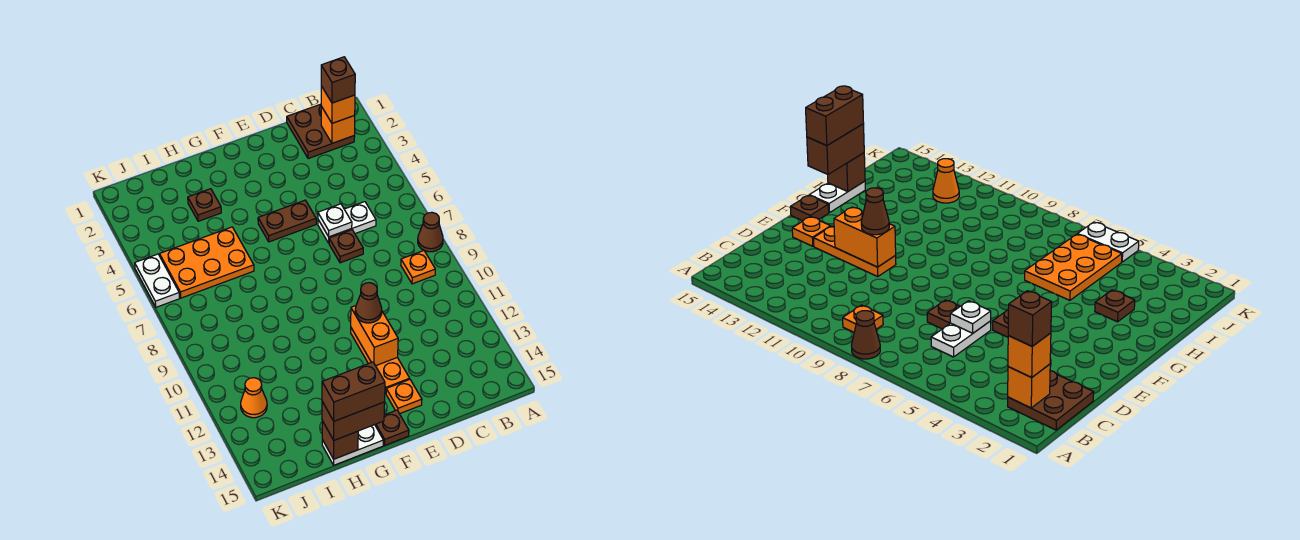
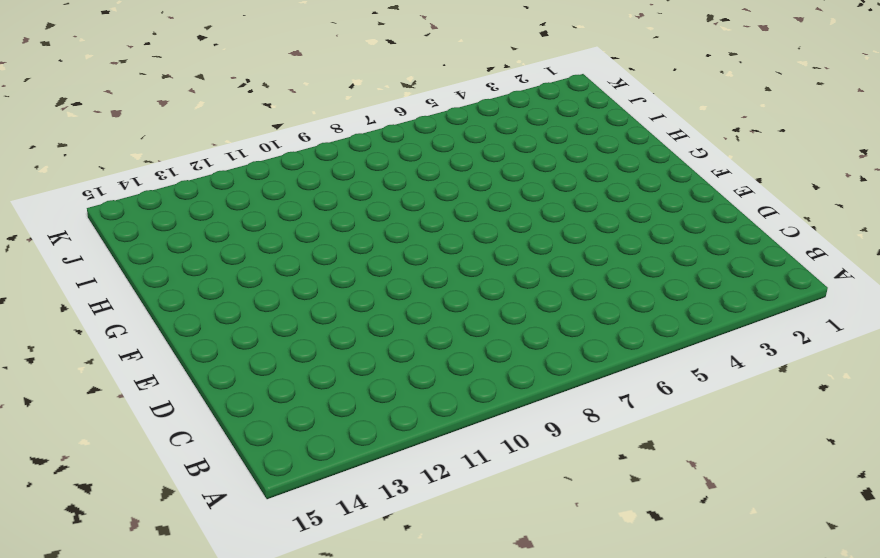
none -> brown 1x1 cone [418,212,443,252]
none -> brown 2x2 plate [287,104,355,159]
none -> orange 1x1 plate [401,251,435,284]

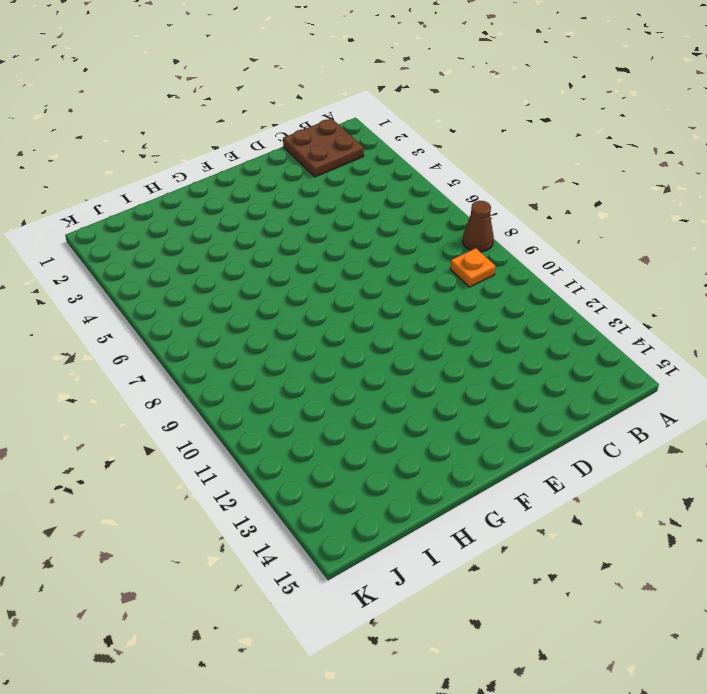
none -> white 1x2 plate [318,202,376,243]
none -> brown 1x1 plate [329,230,363,263]
none -> brown 1x2 plate [258,200,316,242]

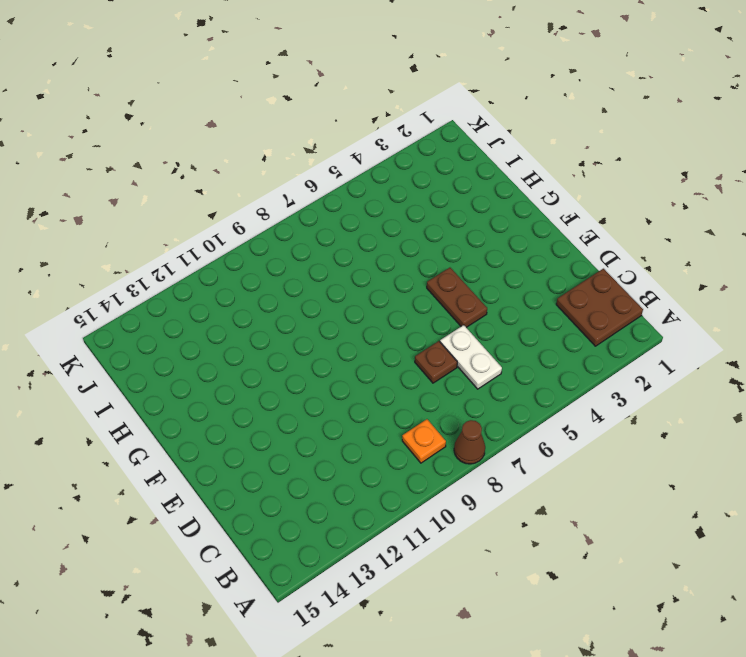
none -> orange 1x3 plate [351,328,410,393]
none -> orange 1x1 plate [386,380,422,414]
none -> brown 1x1 plate [375,410,409,445]

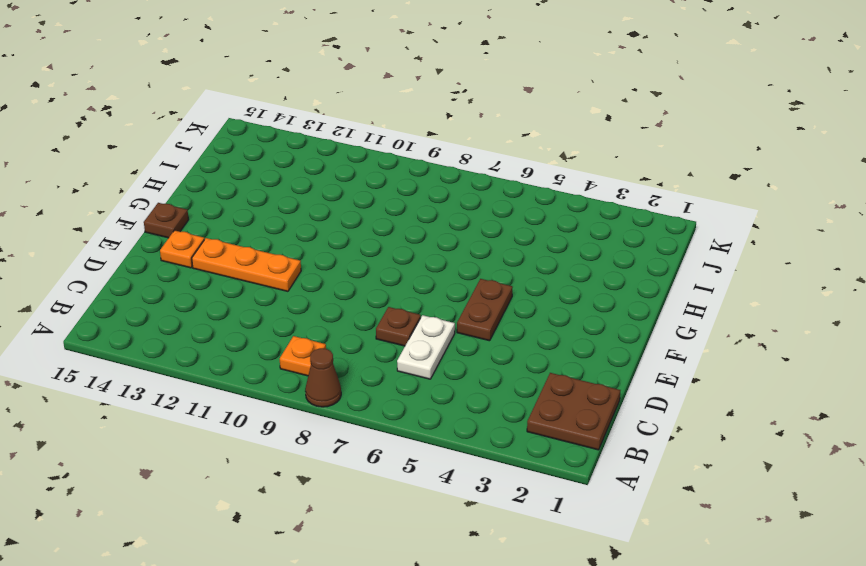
none -> white 1x2 plate [322,425,383,465]
none -> brown 1x1 plate [188,189,221,221]
none -> orange 2x3 plate [160,227,254,298]

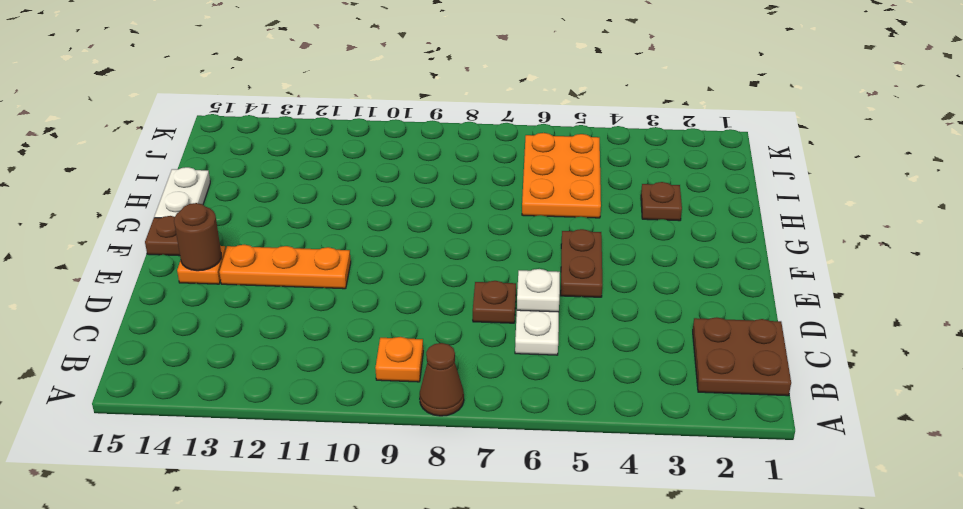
brown 1x1 round brick [174,203,221,271] -> none
none -> orange 1x1 cone [241,378,267,418]
none -> white 1x2 plate [135,254,180,307]
none -> orange 1x1 brick [321,107,355,143]

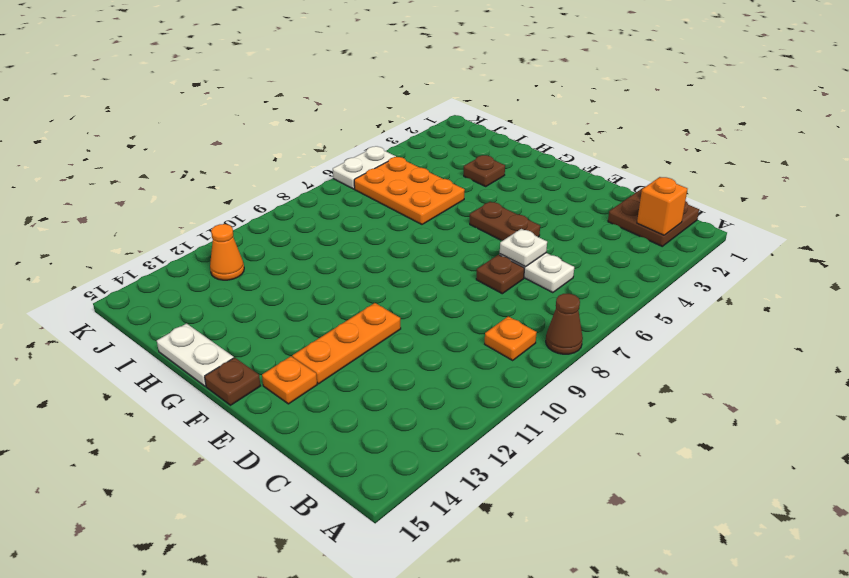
none -> orange 1x2 brick [351,306,398,366]
none -> brown 1x1 brick [322,421,358,459]
none -> orange 1x1 brick [321,86,355,123]

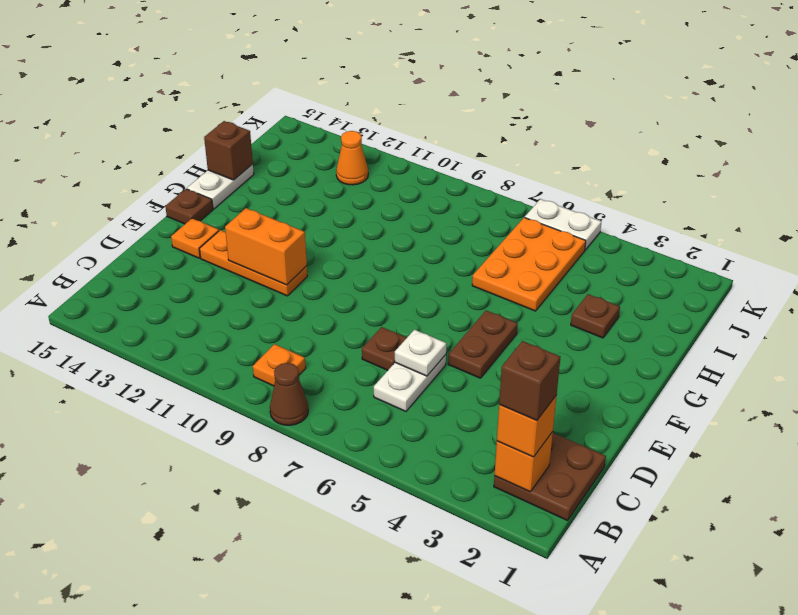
none -> brown 1x1 cone [355,283,382,323]
none -> brown 1x2 brick [322,402,385,440]
none -> brown 1x2 brick [322,362,385,421]

